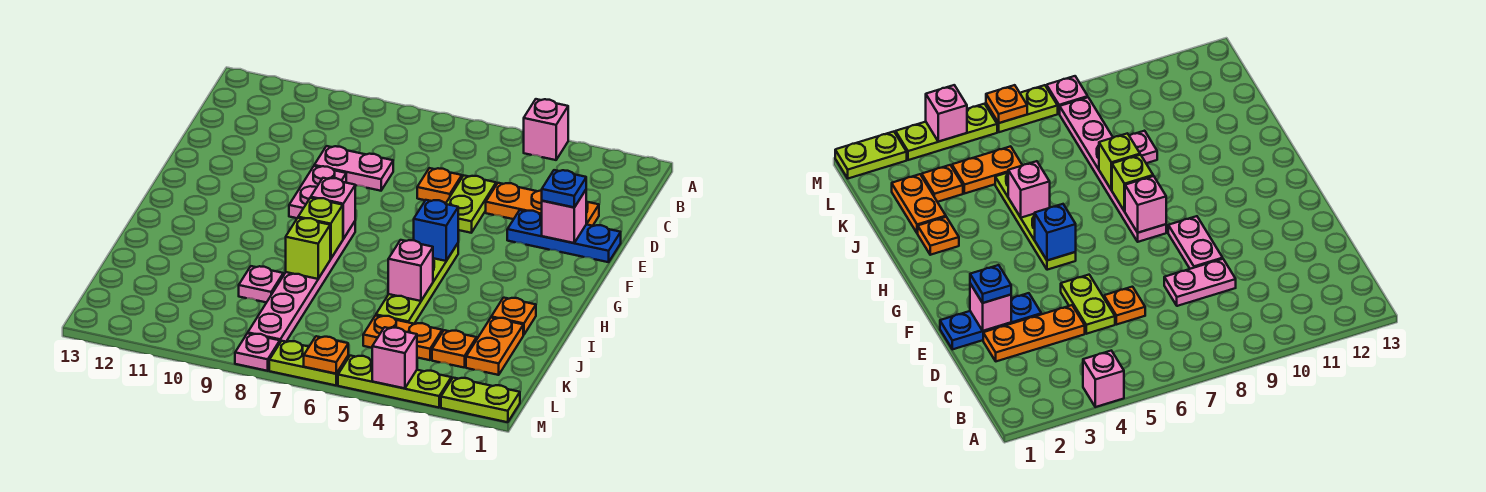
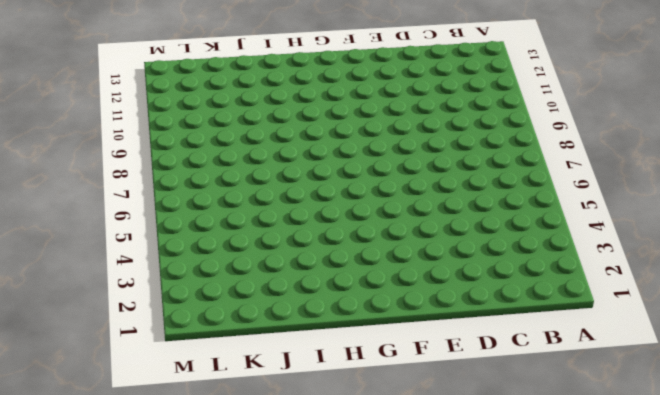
none -> pink 1x1 brick [524,99,568,160]
none -> orange 1x3 plate [486,183,599,226]
none -> lime 1x2 plate [446,176,496,233]

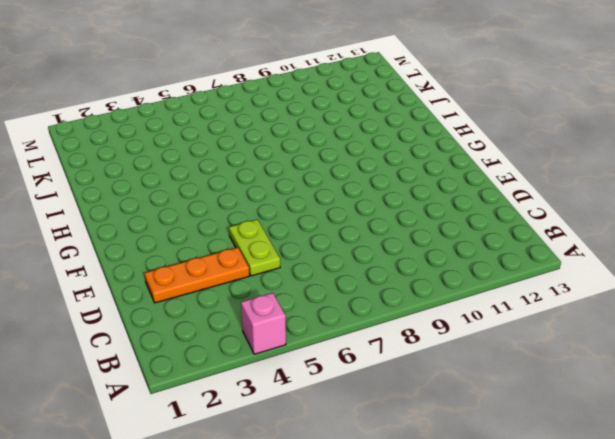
none -> orange 1x1 plate [417,168,462,204]
none -> pink 1x2 plate [314,146,393,191]
none -> blue 1x3 plate [507,210,621,262]

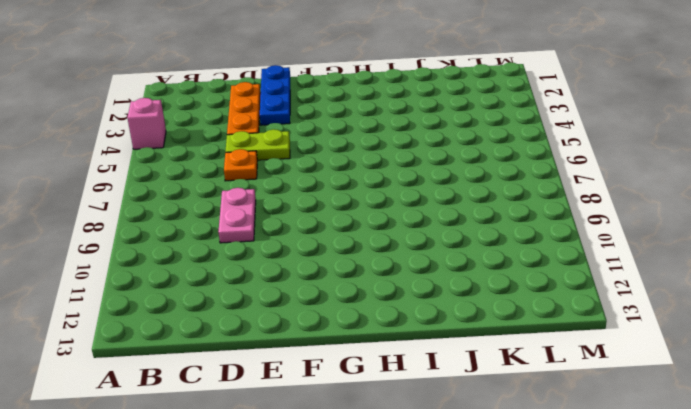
none -> pink 1x2 plate [289,166,346,218]
none -> lime 1x4 plate [376,244,458,324]
none -> pink 1x6 plate [248,222,355,342]

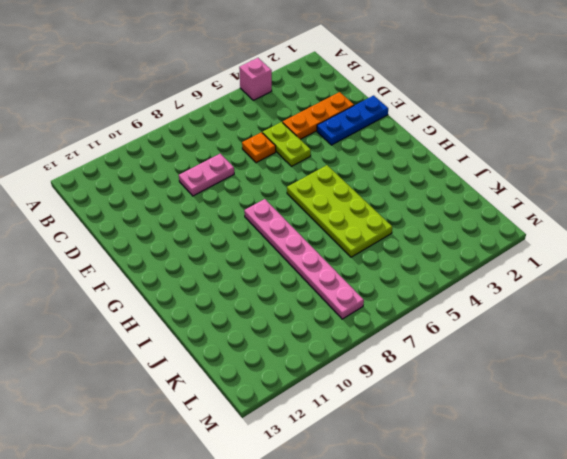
lime 2x4 plate [287,165,392,257] -> lime 1x4 plate [376,244,458,324]
none -> pink 1x2 plate [289,166,346,218]
none -> orange 1x1 plate [491,298,536,335]
none -> orange 1x2 plate [466,318,523,375]

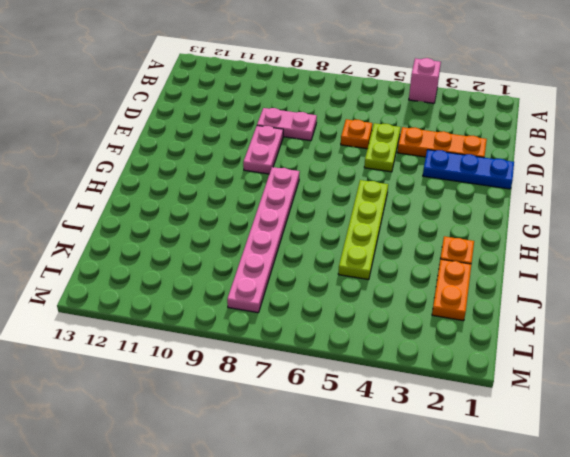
none -> pink 1x1 plate [239,266,283,302]
none -> orange 1x1 plate [432,330,477,368]
none -> orange 1x2 plate [363,316,442,360]

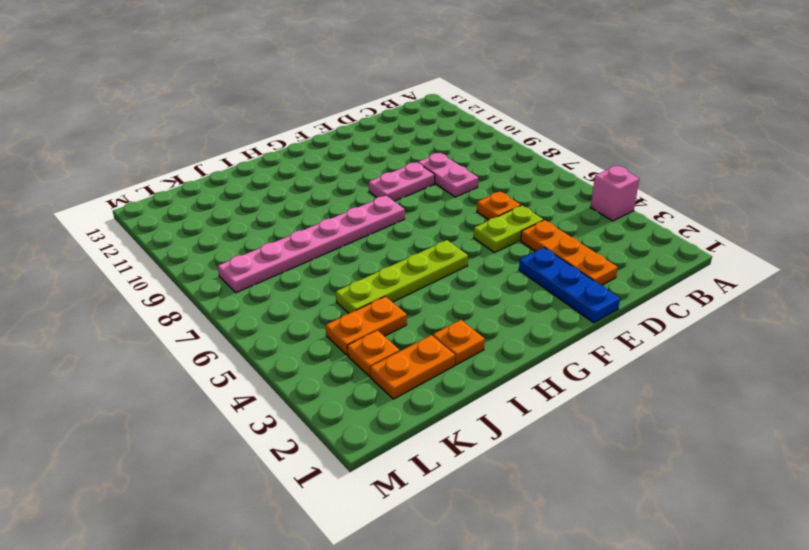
orange 1x2 plate [326,296,407,355] -> orange 1x2 plate turned to [363,316,442,360]
none -> pink 1x1 plate [239,266,283,302]
none -> lime 1x2 plate [441,378,520,422]
none -> lime 1x3 plate [338,356,451,408]

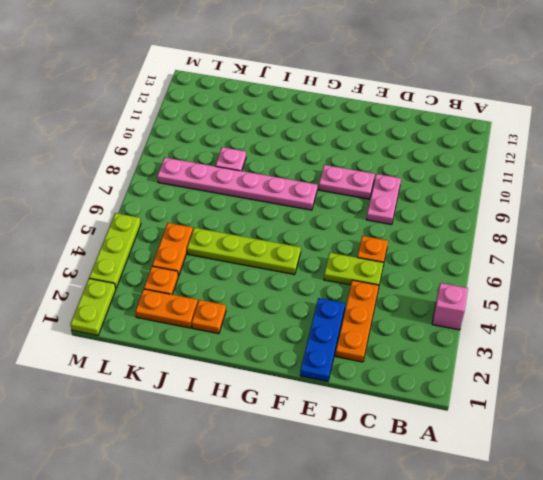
none -> lime 1x2 plate [269,341,348,385]
none -> pink 1x1 plate [235,333,280,371]
none -> pink 1x1 brick [542,190,586,243]

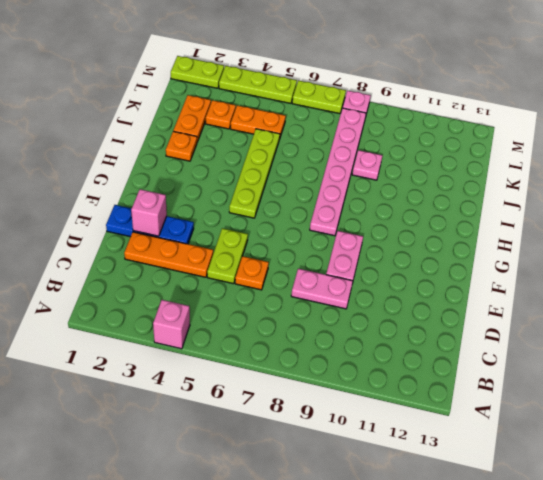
none -> blue 1x1 brick [414,200,458,261]
none -> pink 1x1 brick [311,178,355,239]
none -> lime 1x1 brick [298,198,343,259]

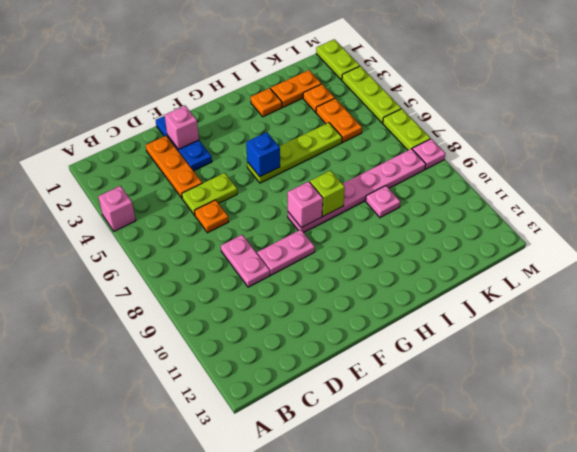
none -> pink 1x1 brick [388,240,433,301]
none -> lime 1x1 brick [286,218,330,279]
none -> pink 1x1 brick [372,327,417,388]

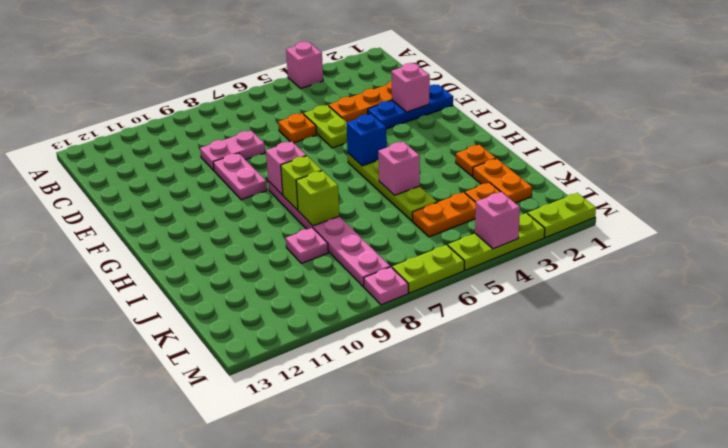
none -> orange 1x1 plate [304,336,348,374]
none -> blue 1x1 plate [542,170,586,207]

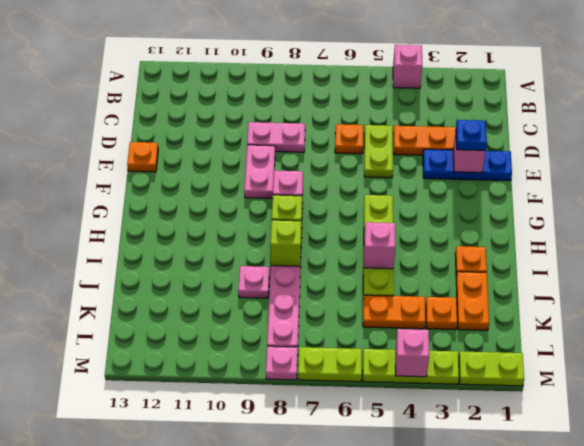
orange 1x1 plate [127,142,158,172] -> orange 1x1 plate moved to [304,336,348,374]
none -> blue 1x1 brick [414,200,458,261]

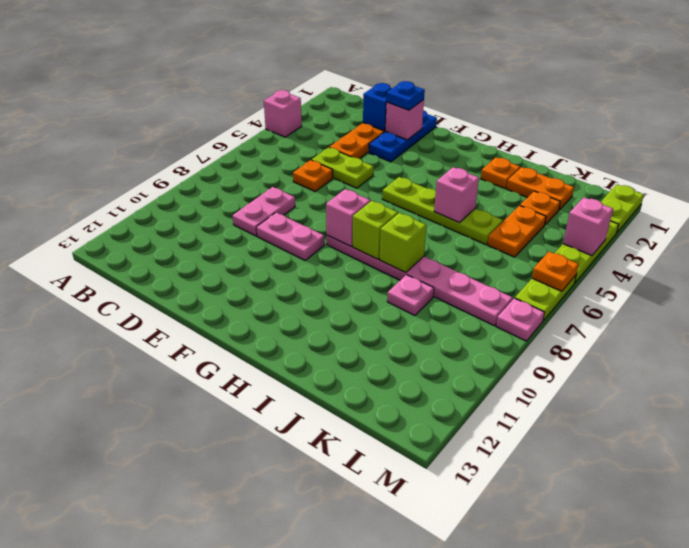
blue 1x1 brick [363,83,392,131] -> blue 1x1 brick moved to [414,200,458,261]

